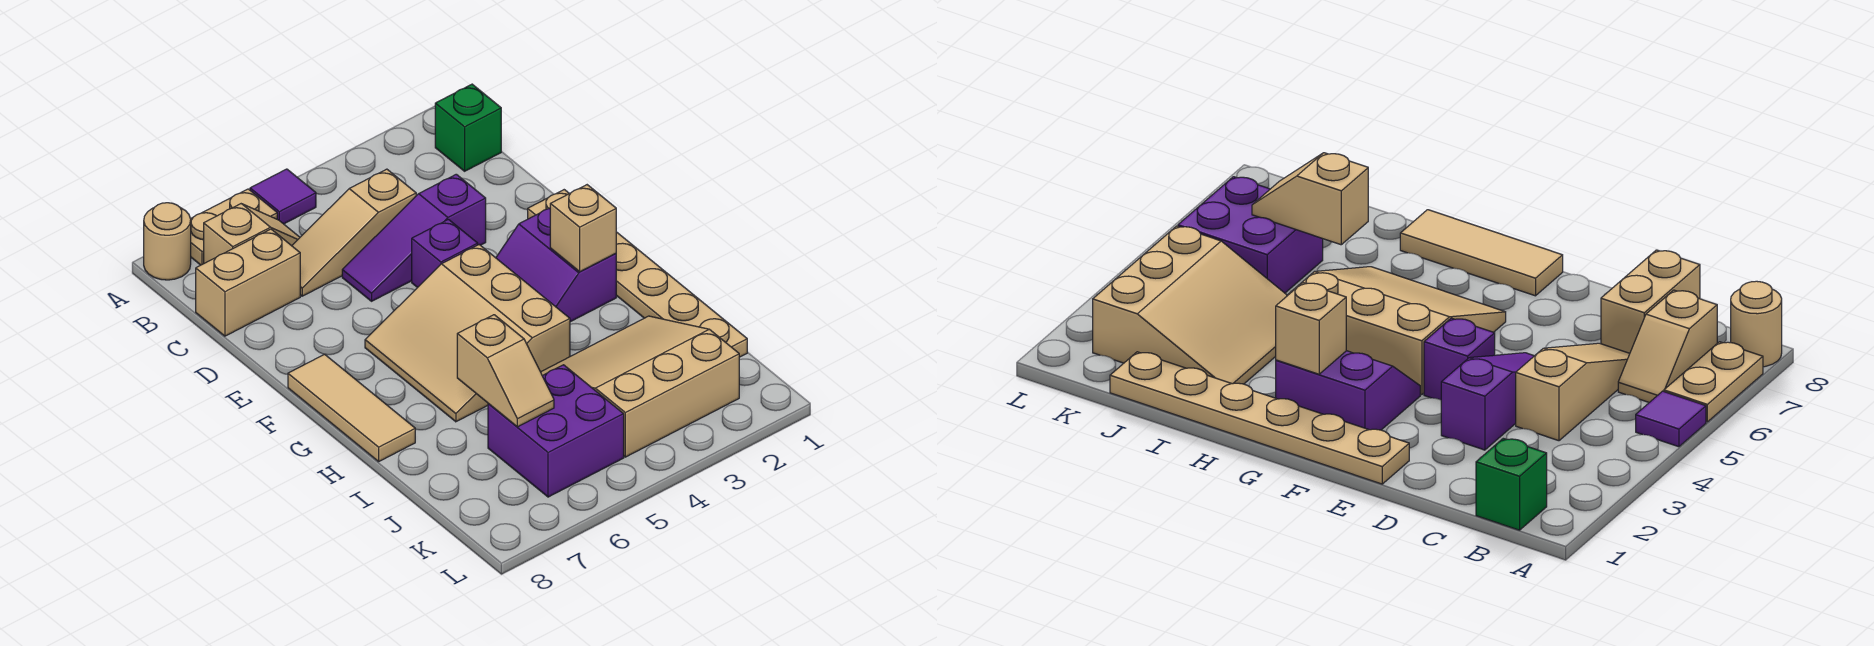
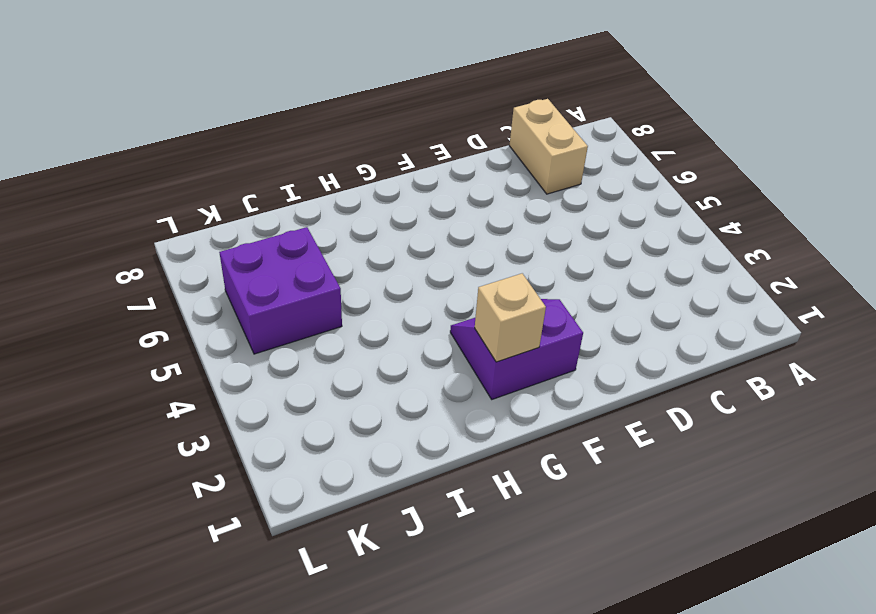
none -> purple 1x1 tile [250,169,316,224]
none -> tan 1x2 plate [191,189,277,265]
none -> tan 1x1 round brick [144,203,191,280]

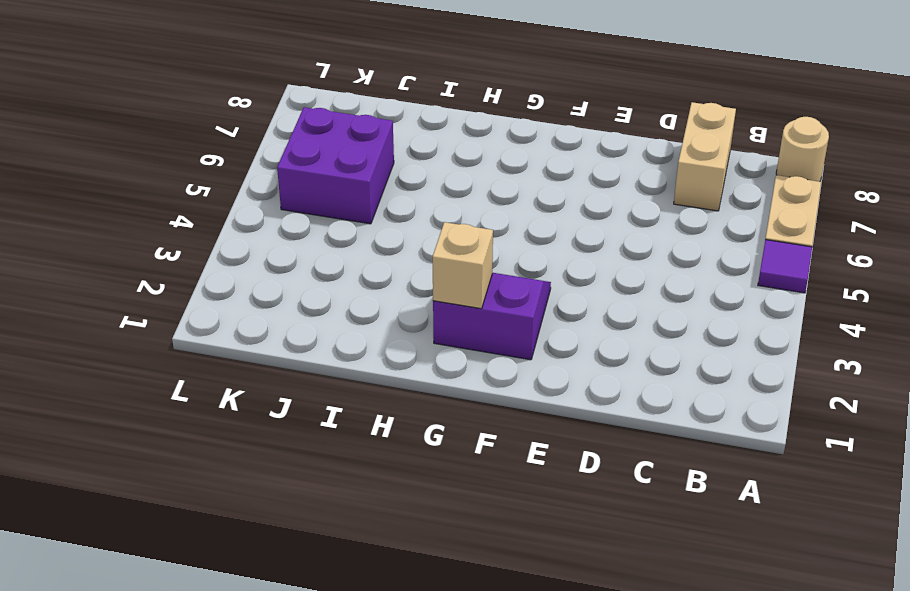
none -> green 1x1 brick [435,84,501,171]
none -> tan 1x2 slope [204,204,300,263]
none -> tan 1x3 slope [292,169,416,296]

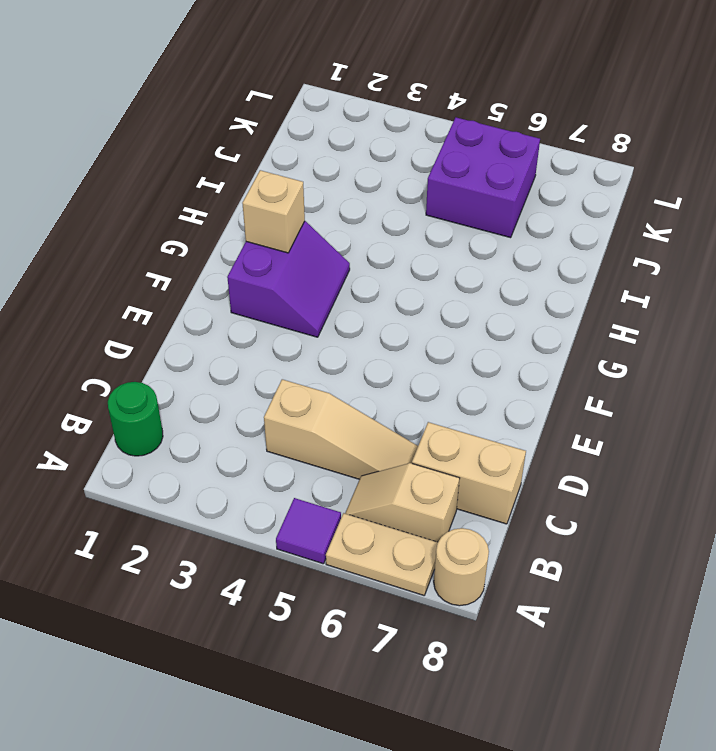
green 1x1 round brick [108,382,163,456] -> green 1x1 brick [435,84,501,171]
none -> purple 1x3 slope [342,174,486,301]
none -> tan 1x6 plate [528,190,747,357]
none -> purple 1x1 brick [412,219,478,288]

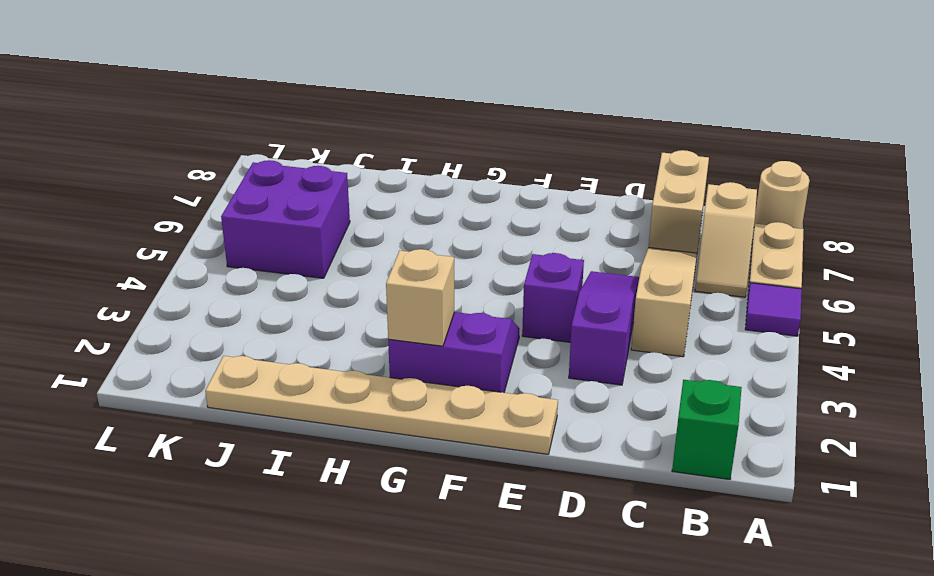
none -> tan 3x3 slope [365,245,570,422]
none -> tan 1x3 tile [288,354,415,462]
none -> tan 3x3 slope [541,316,739,457]

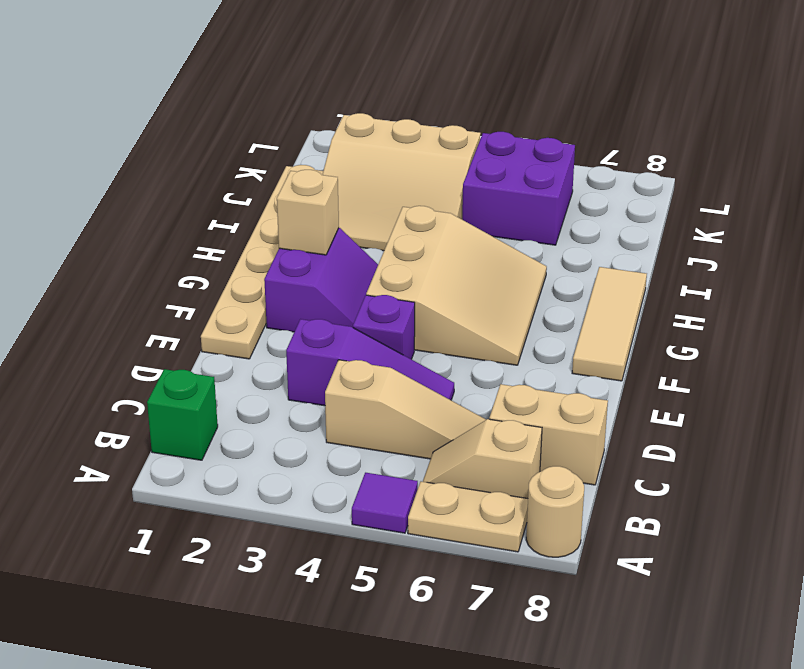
none -> tan 1x2 slope [457,315,554,427]

